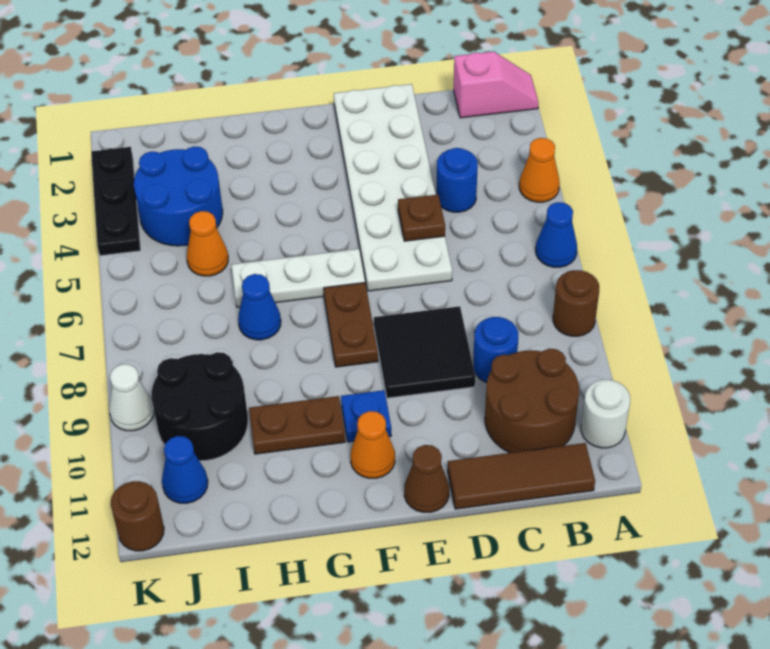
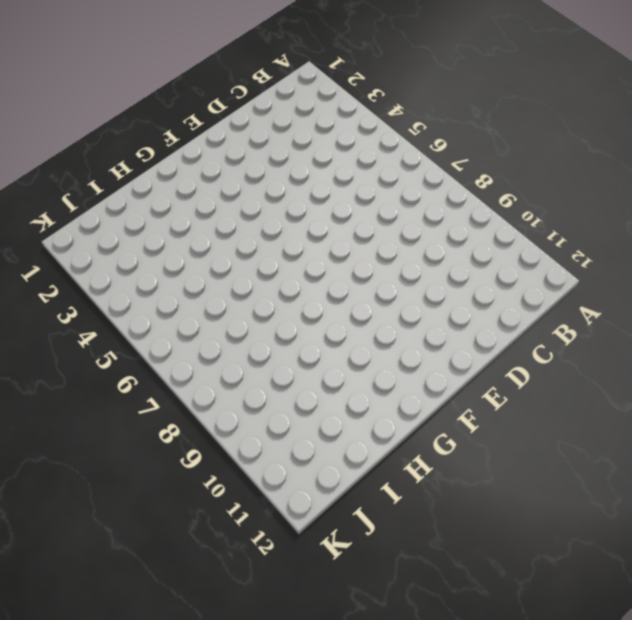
none -> pink 1x2 slope [454,51,539,118]
none -> orange 1x1 cone [519,138,560,202]
none -> blue 1x1 cone [536,202,577,267]

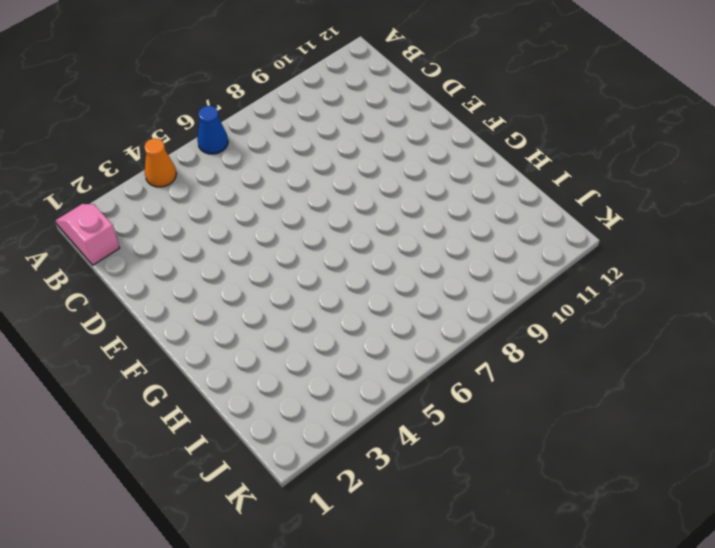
none -> brown 1x1 round brick [553,270,599,336]
none -> white 1x1 round brick [581,380,630,448]
none -> brown 2x2 round brick [485,349,579,453]

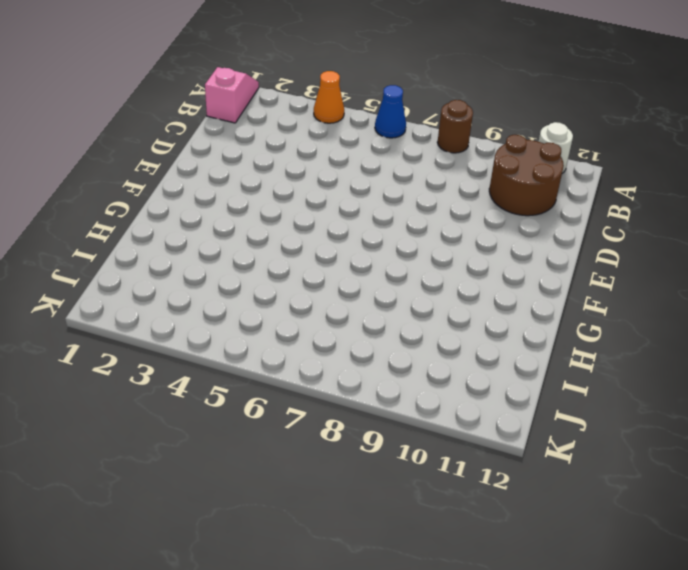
none -> brown 1x3 tile [448,443,595,509]
none -> blue 1x1 round brick [437,148,478,212]
none -> blue 1x1 round brick [473,317,518,383]

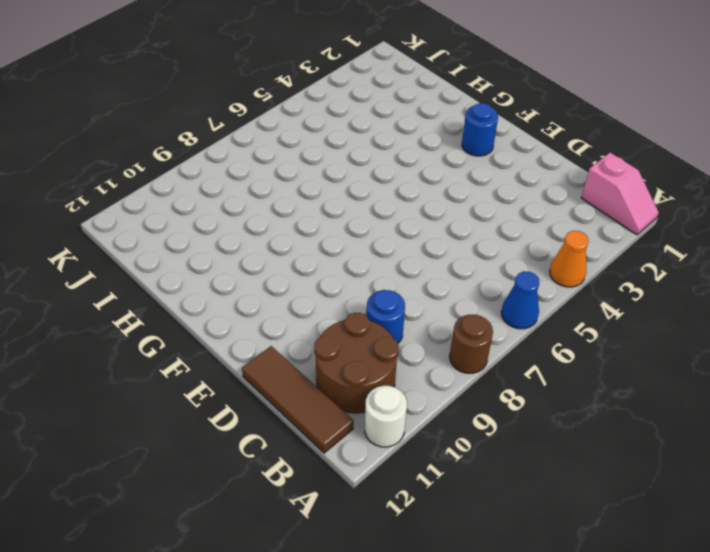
blue 1x1 round brick [462,103,498,156] -> blue 1x1 round brick moved to [437,148,478,212]
none -> white 2x6 plate [334,84,452,291]
none -> black 2x2 tile [374,306,475,398]
none -> brown 1x1 cone [404,445,449,512]

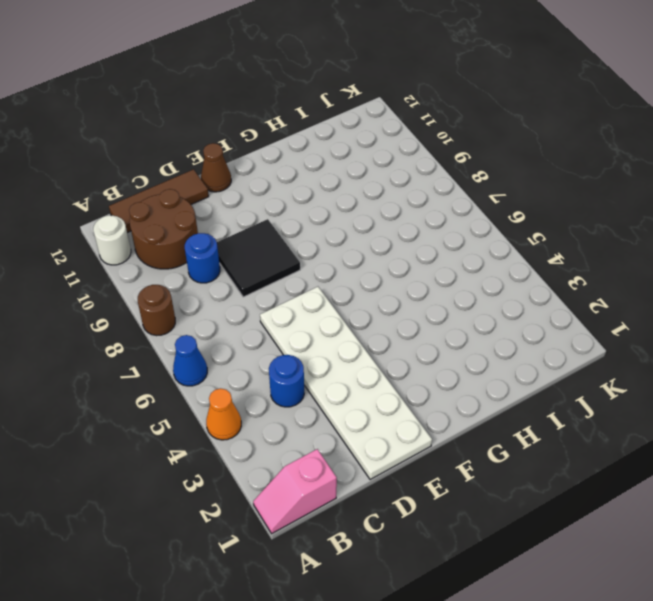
none -> white 1x3 plate [231,249,365,307]
none -> brown 1x2 plate [324,283,378,367]
none -> blue 1x1 plate [341,390,391,442]

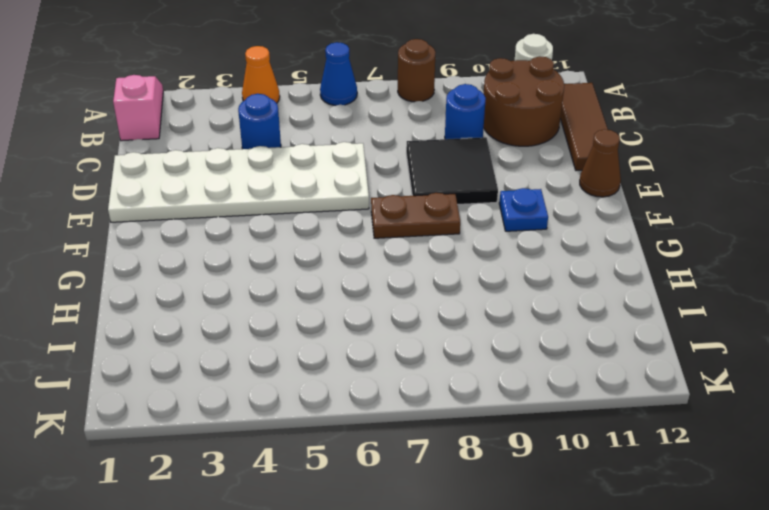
none -> white 1x3 plate [231,249,365,307]
none -> orange 1x1 cone [350,411,395,478]
none -> brown 1x2 plate [249,396,345,454]

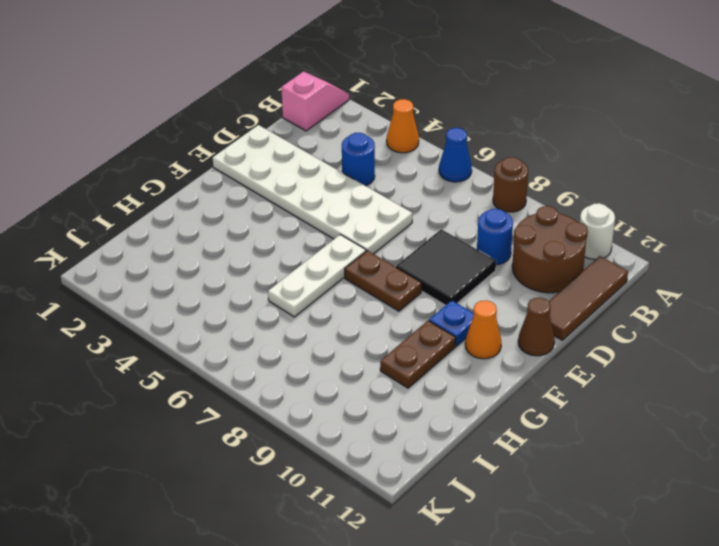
none -> blue 1x1 cone [238,274,281,340]
none -> blue 2x2 round brick [134,147,223,246]
none -> orange 1x1 cone [187,211,228,276]

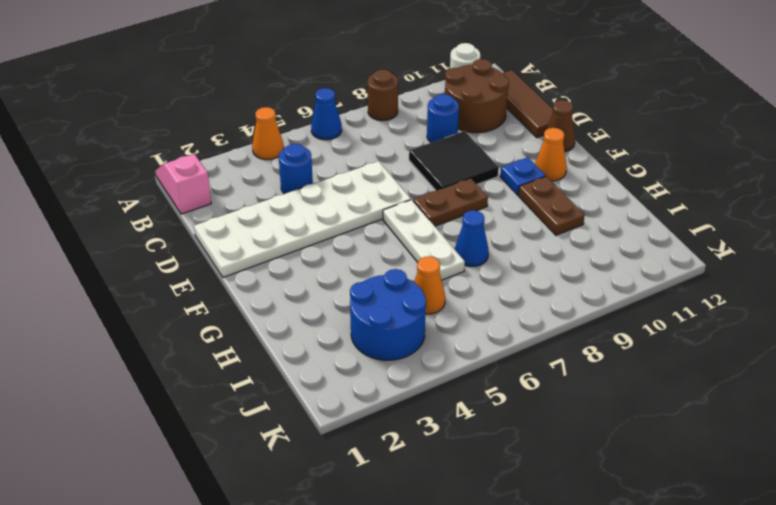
none -> black 2x2 round brick [152,352,248,461]
none -> blue 1x1 cone [162,436,208,503]
none -> black 1x3 plate [91,147,141,256]

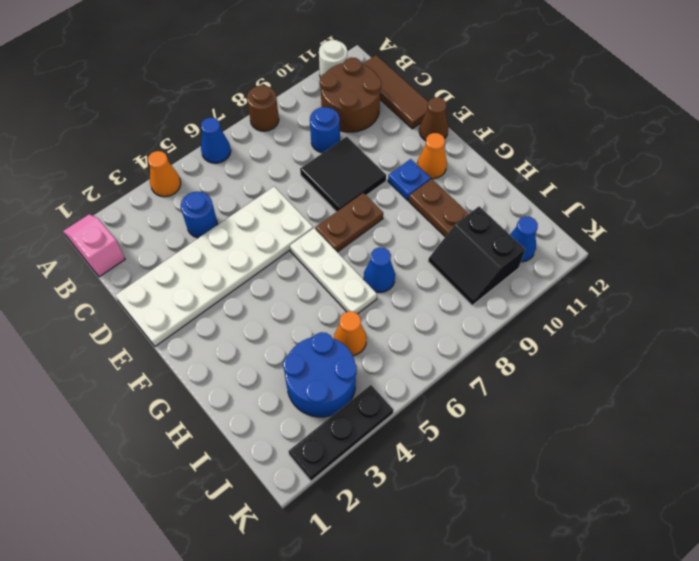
black 2x2 slope [428,207,525,305] -> black 2x2 round brick [152,352,248,461]
none -> white 1x1 cone [109,364,154,431]
none -> brown 1x1 round brick [111,481,164,551]
none -> brown 1x1 plate [398,195,445,241]

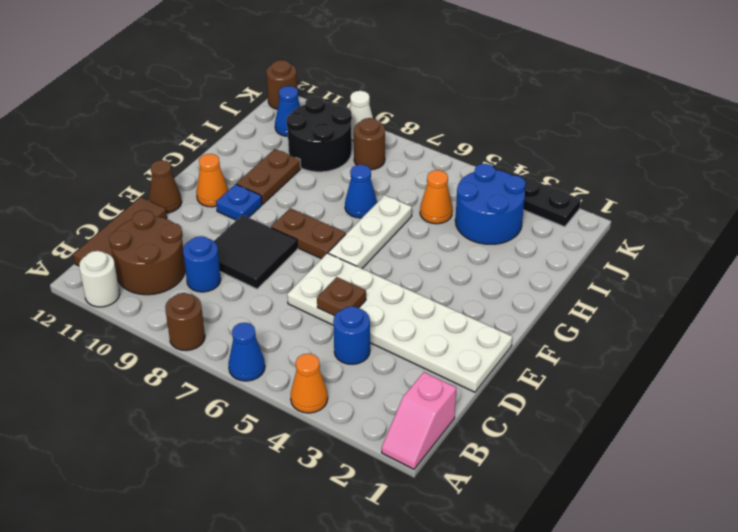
brown 1x1 round brick [354,118,385,170] -> none

